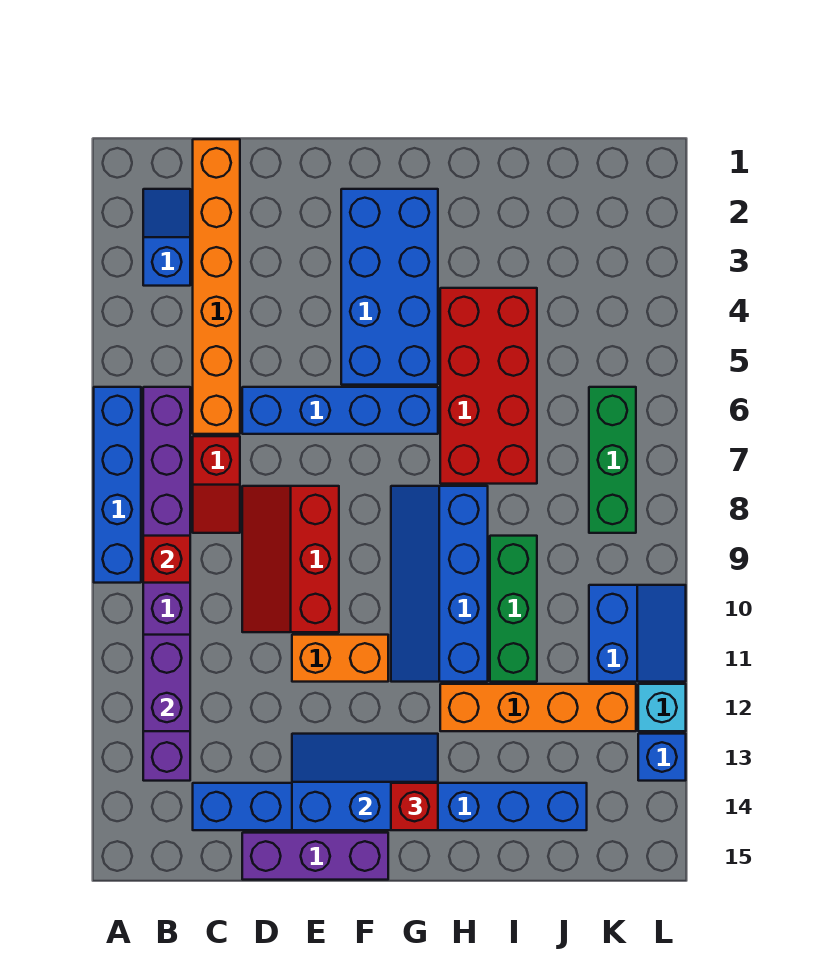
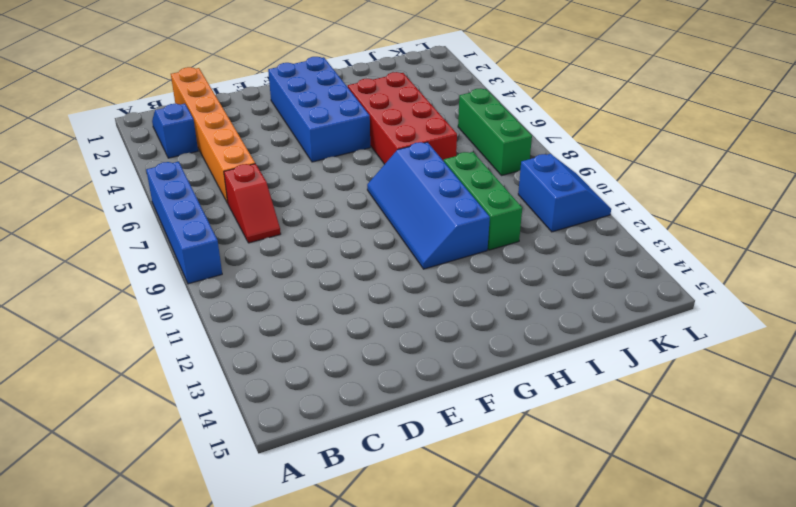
none -> purple 1x8 brick [143,387,190,781]
none -> blue 1x8 brick [193,783,587,830]
none -> blue 1x4 brick [242,387,438,434]

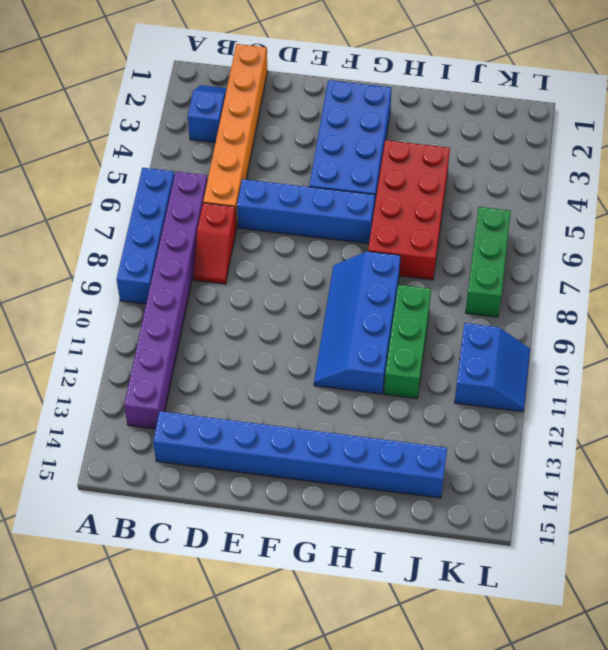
none -> red 2x3 slope [242,486,339,632]
none -> purple 1x3 brick [242,833,388,880]
none -> orange 1x2 brick [292,635,388,682]

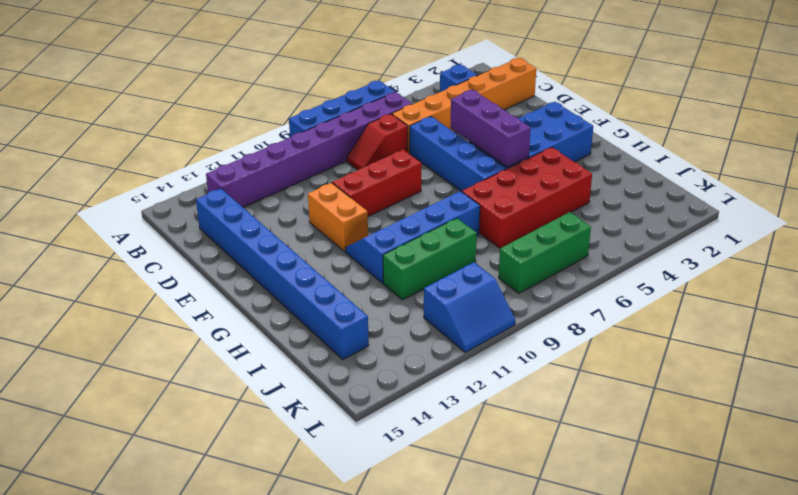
purple 1x3 brick [450,89,531,167] -> purple 1x3 brick moved to [242,833,388,880]
none -> orange 1x4 brick [440,684,636,731]
none -> cyan 1x1 brick [638,684,686,731]
none -> blue 1x1 brick [638,734,686,781]

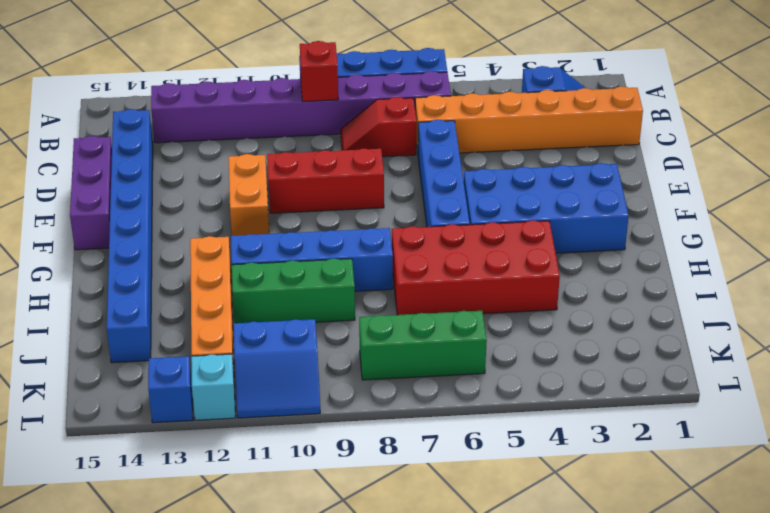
none -> purple 1x2 brick [143,635,190,731]
none -> blue 2x3 slope [292,734,438,830]
none -> red 1x1 brick [391,783,438,830]

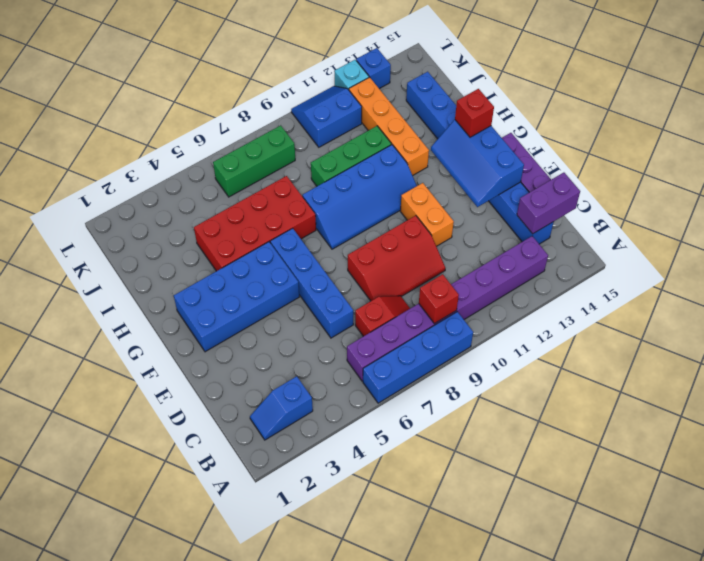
purple 1x2 brick [517,173,580,234] -> purple 1x2 brick moved to [143,635,190,731]
none -> orange 1x6 brick [193,139,240,434]

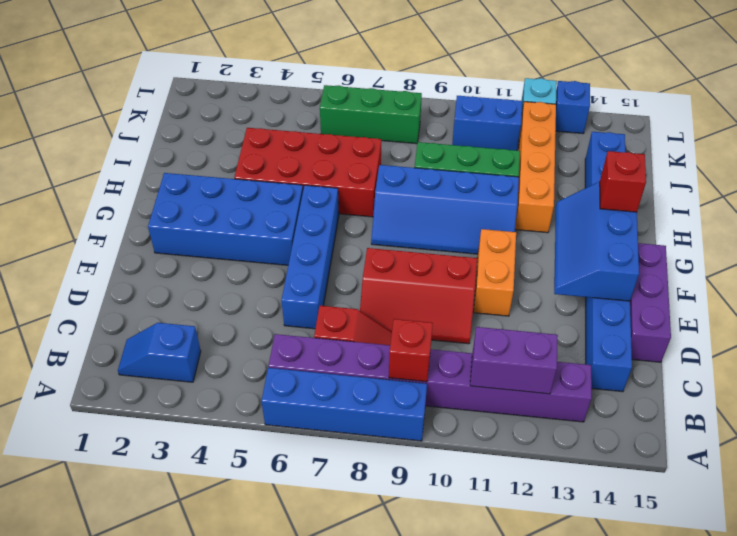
none -> orange 1x6 brick [193,139,240,434]

